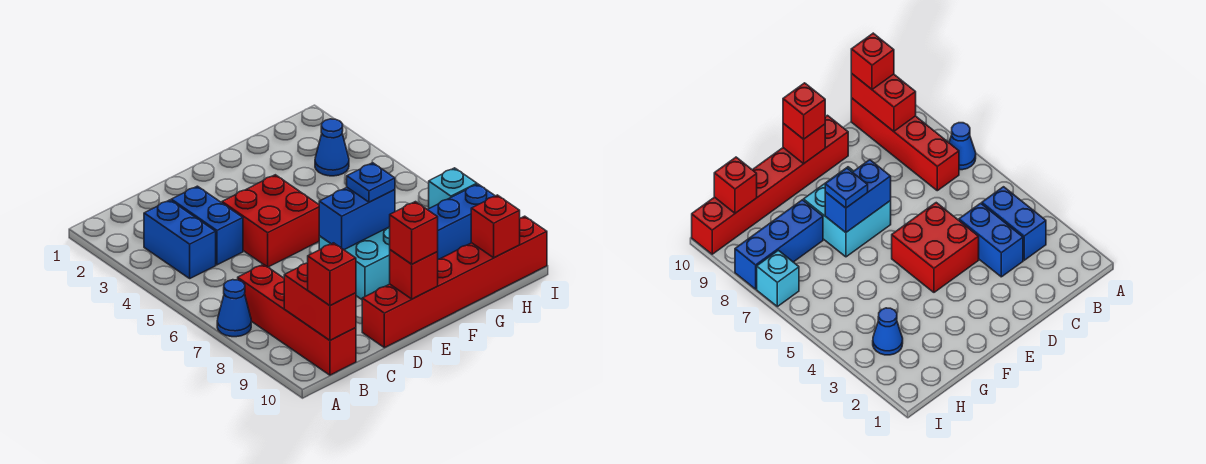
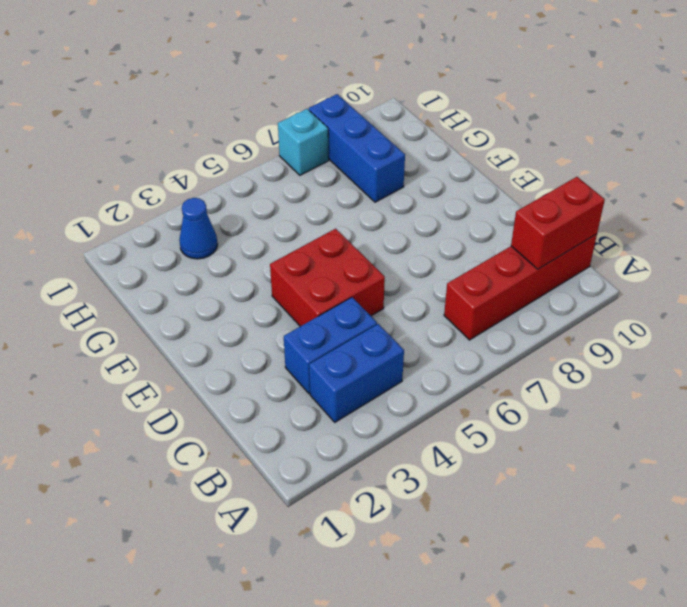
none -> blue 1x1 cone [217,280,251,337]
none -> red 1x6 brick [362,216,547,348]
none -> cyan 2x2 brick [319,227,390,299]

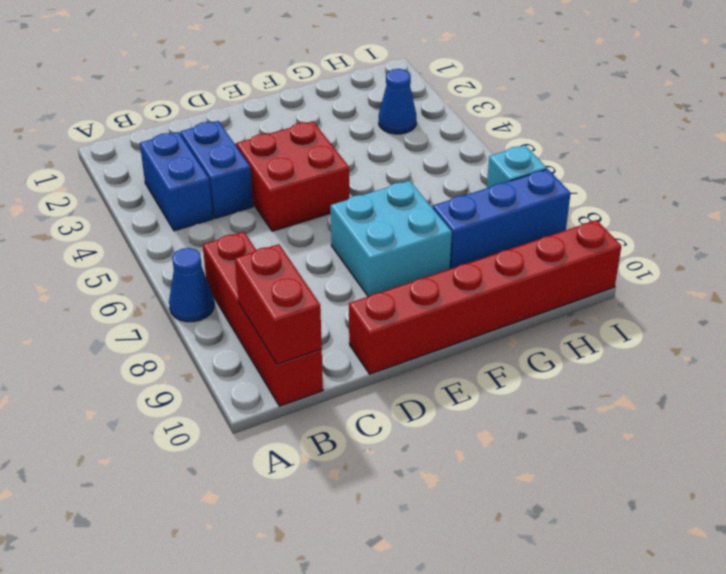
none -> blue 1x2 brick [319,188,395,250]
none -> red 1x1 brick [390,250,438,299]
none -> red 1x1 brick [471,195,520,258]

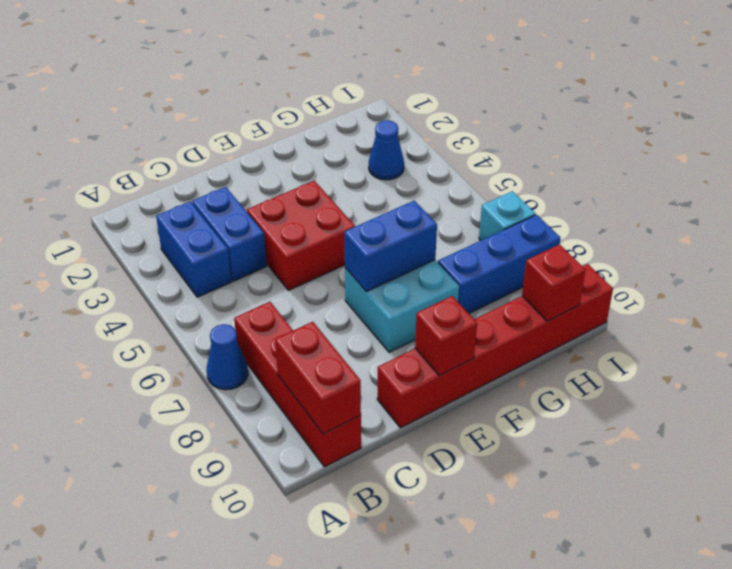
none -> red 1x1 brick [308,243,356,306]
none -> red 1x1 brick [390,202,438,264]
none -> blue 1x1 plate [347,163,395,202]

